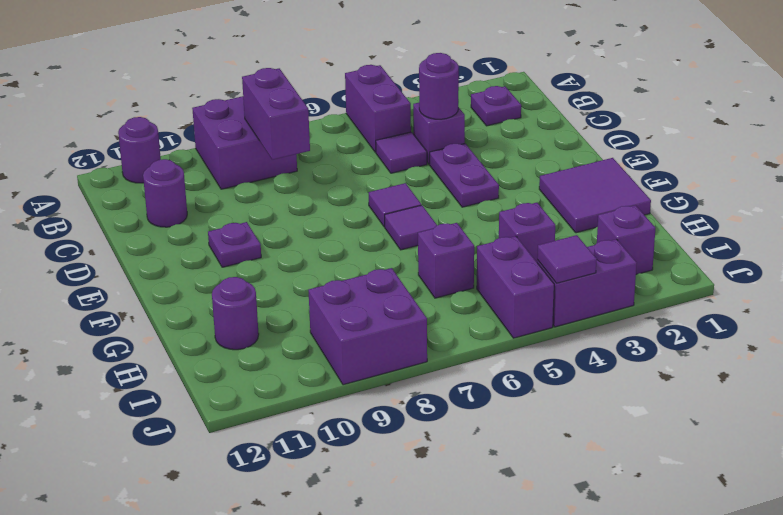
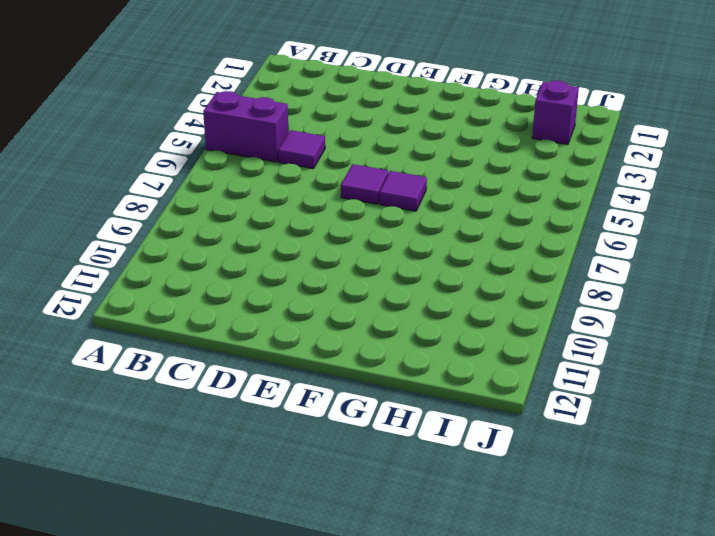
none -> purple 2x2 brick [192,96,297,189]
none -> purple 1x1 round brick [118,117,161,183]
none -> purple 1x1 plate [471,86,521,126]

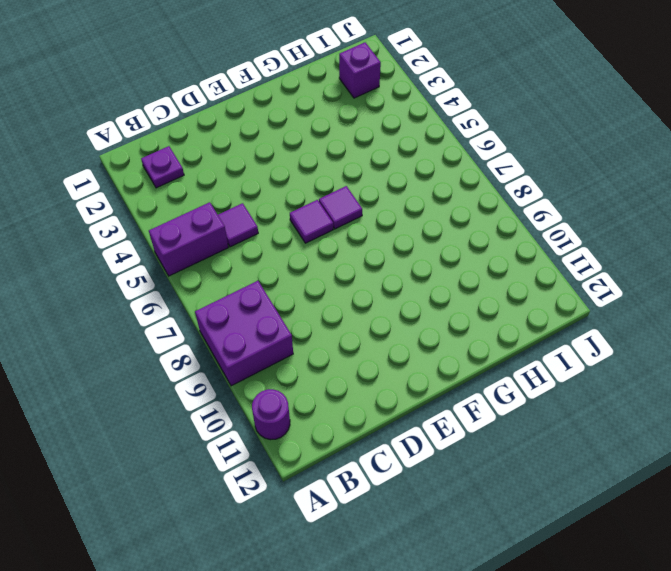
none -> purple 1x1 brick [413,103,465,164]
none -> purple 1x1 round brick [143,159,187,227]
none -> purple 1x2 plate [430,144,499,207]

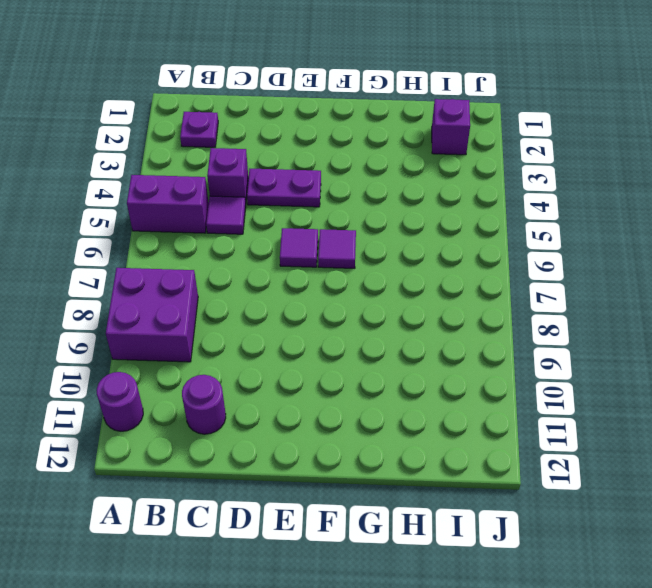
none -> purple 1x1 plate [208,222,261,267]
none -> purple 2x2 tile [539,158,651,233]
none -> purple 1x1 brick [499,203,555,262]

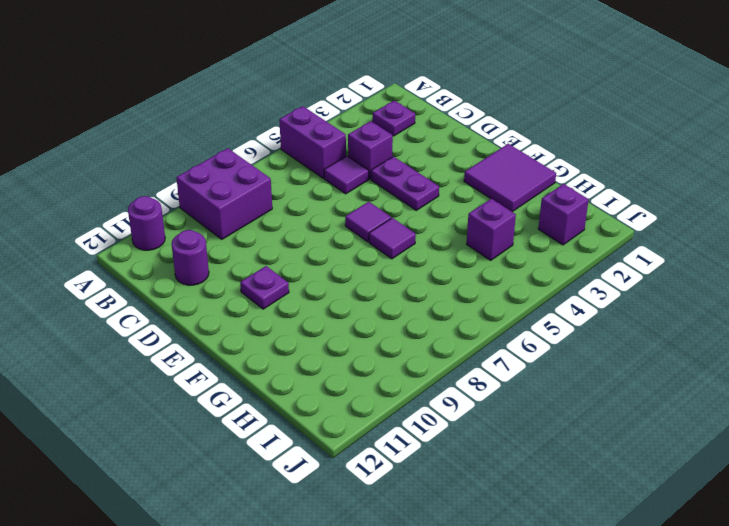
none -> purple 1x1 brick [418,223,474,298]
none -> purple 1x1 round brick [212,277,259,350]
none -> purple 1x2 brick [477,236,554,338]

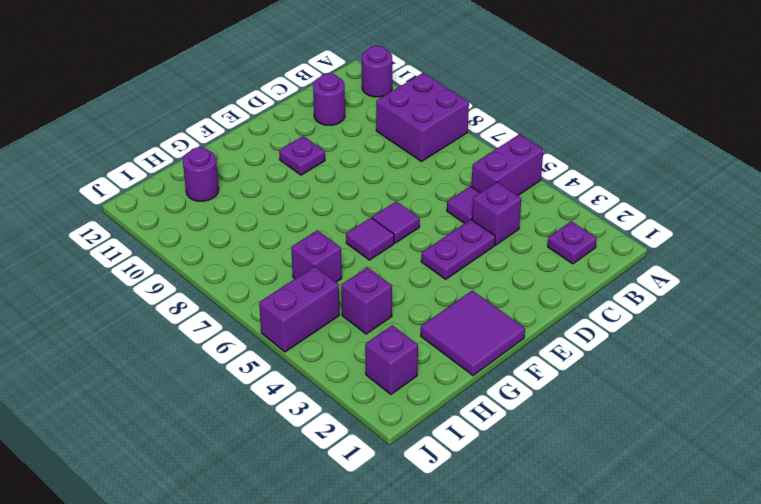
none -> purple 2x2 brick [308,268,427,385]
none -> purple 1x2 brick [537,239,637,327]
none -> purple 1x2 brick [242,68,310,160]

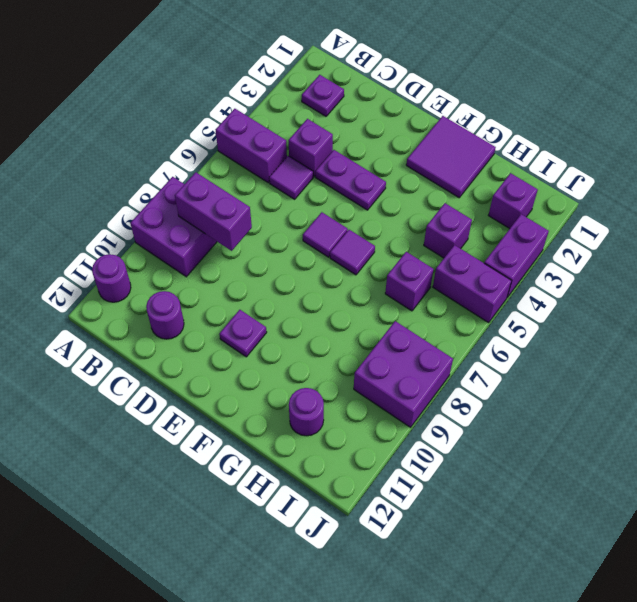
none -> purple 1x1 round brick [419,53,459,119]
none -> purple 1x1 tile [537,235,597,283]

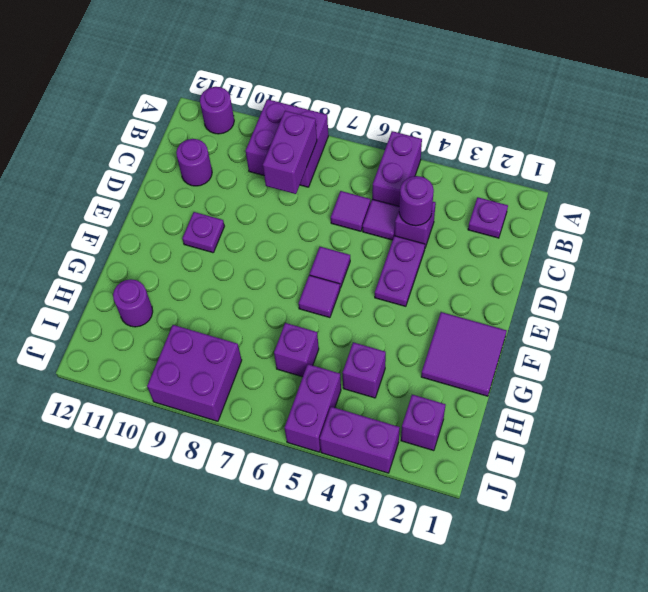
purple 1x1 tile [331,191,370,231] -> purple 1x1 tile moved to [537,235,597,283]

